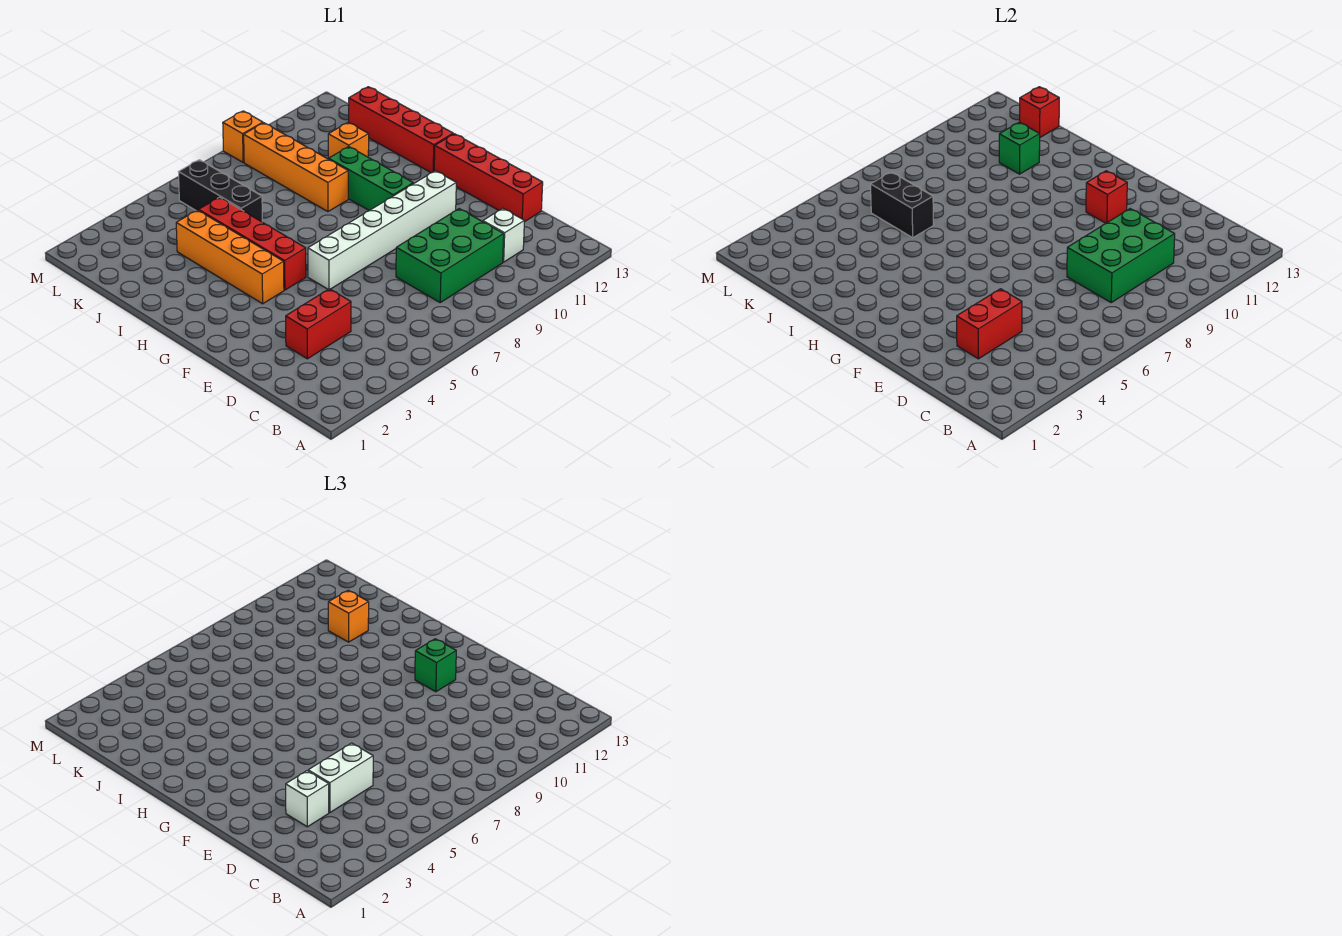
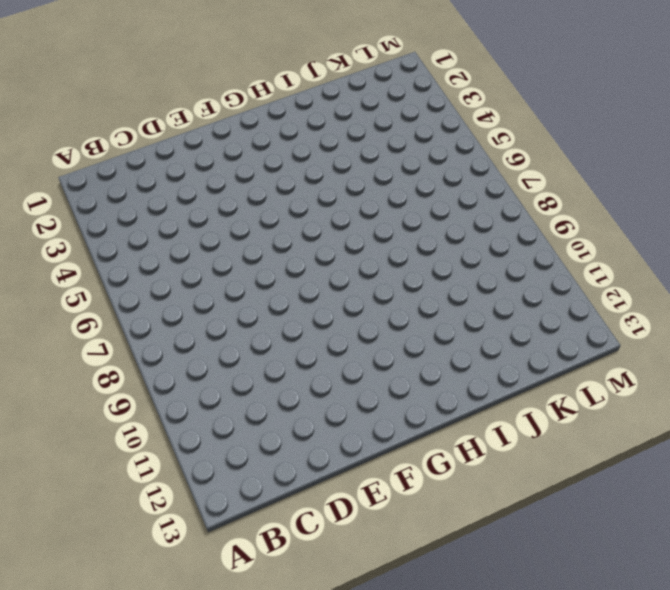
none -> green 2x3 brick [396,209,504,302]
none -> white 1x1 brick [483,208,524,262]
none -> red 1x2 brick [286,289,351,359]

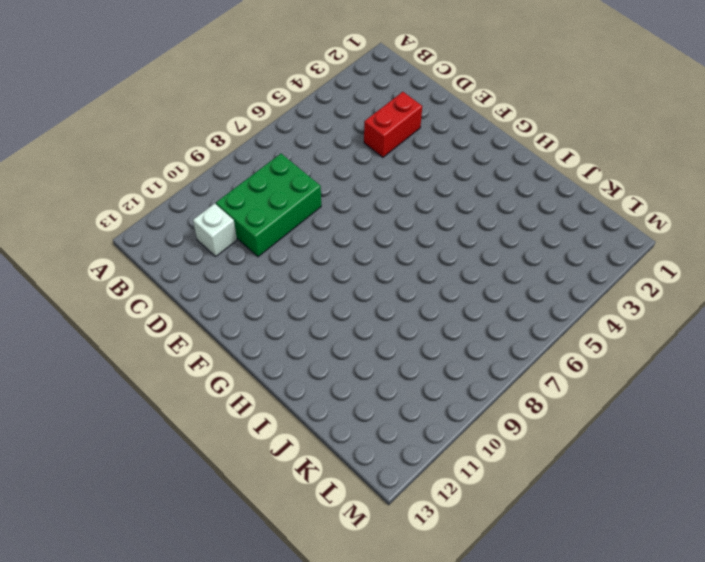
none -> red 1x4 brick [434,134,543,222]
none -> white 1x6 brick [308,171,456,289]
none -> orange 1x4 brick [176,210,284,304]

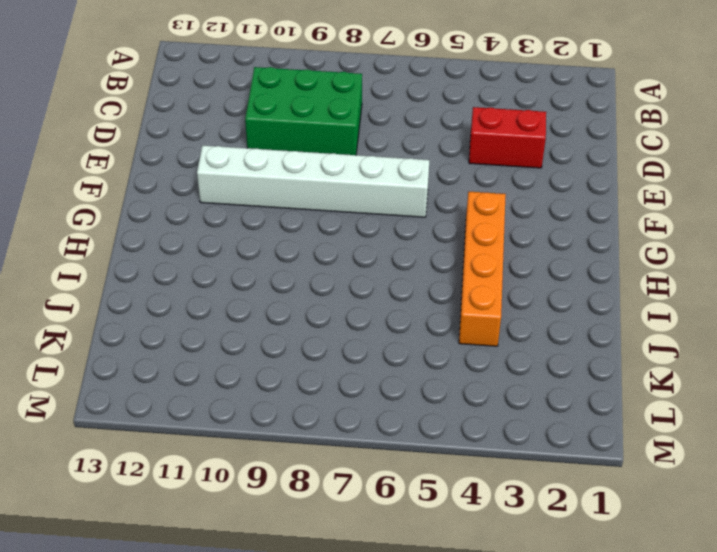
none -> white 1x1 brick [483,208,524,262]
none -> red 1x4 brick [434,134,543,222]
none -> red 1x4 brick [199,197,306,290]

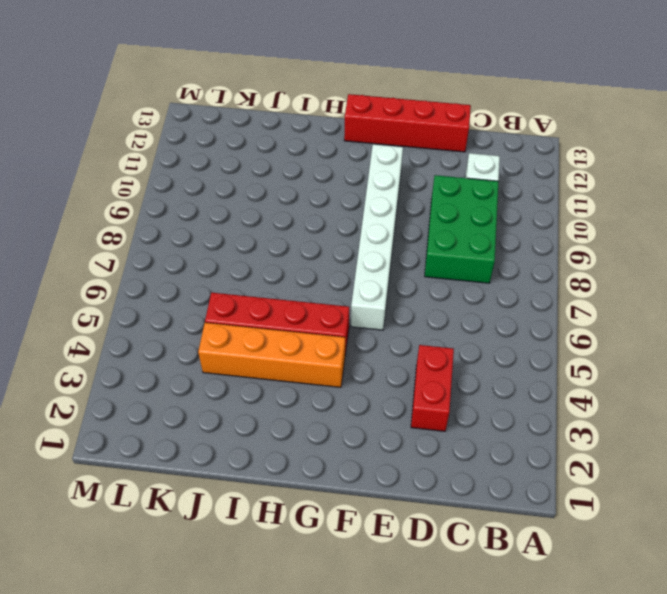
none -> green 1x3 brick [329,147,413,211]
none -> red 1x4 brick [349,87,453,173]
none -> orange 1x4 brick [244,123,348,212]

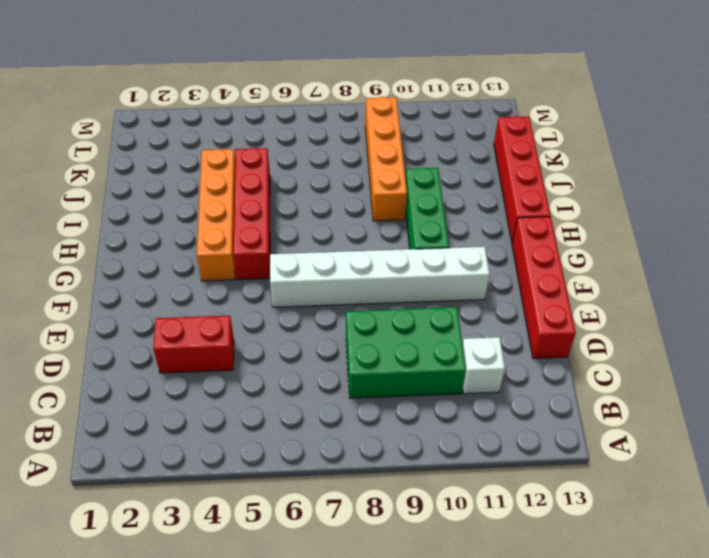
none -> black 1x3 brick [179,160,262,222]
none -> orange 1x1 brick [328,122,369,159]
none -> orange 1x1 brick [223,111,263,162]

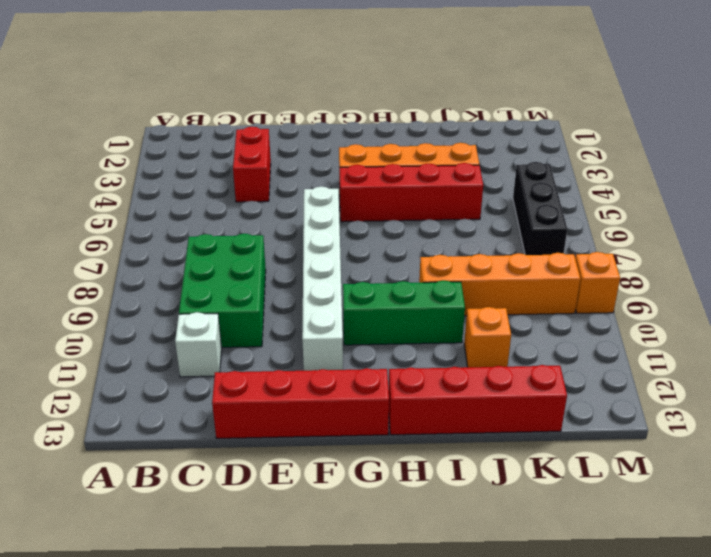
black 1x3 brick [513,162,567,255] -> black 1x3 brick turned to [179,160,262,222]
none -> green 2x3 brick [1067,209,1175,302]
none -> red 1x2 brick [957,289,1022,359]
none -> red 1x1 brick [1086,171,1127,223]

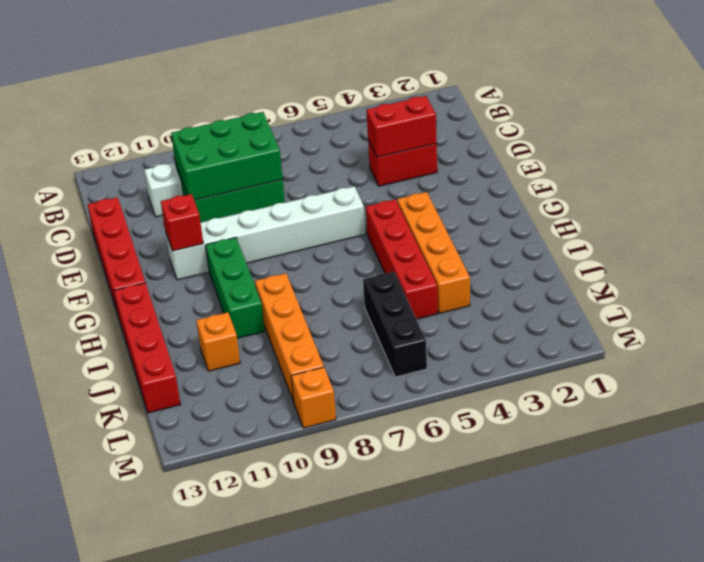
none -> black 1x2 brick [871,172,933,238]
none -> green 1x1 brick [999,122,1040,174]
none -> red 1x1 brick [1020,87,1059,137]

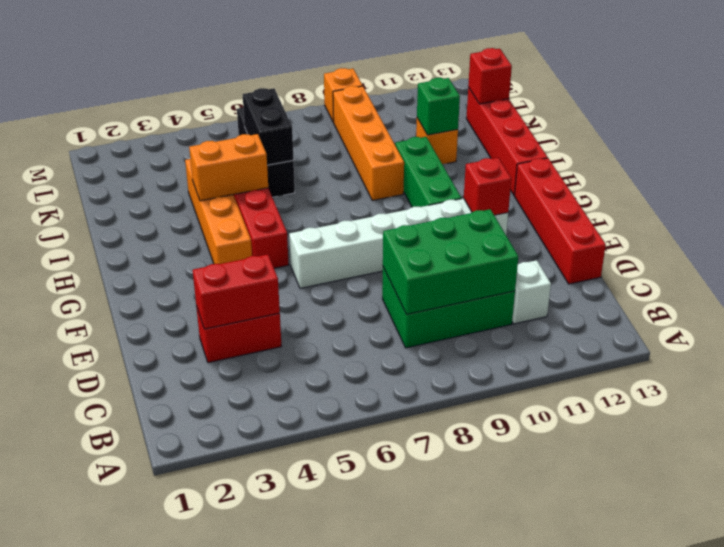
orange 1x2 brick [189,134,268,201] -> none
none -> white 1x1 brick [286,771,329,827]
none -> white 1x2 brick [308,743,373,813]
none -> green 1x1 brick [415,639,456,692]

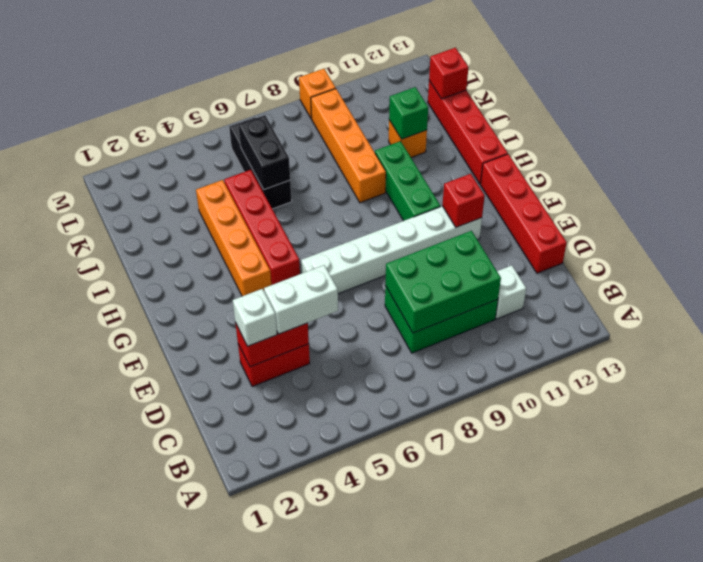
none -> green 1x1 brick [415,639,456,692]
none -> orange 1x1 brick [328,590,369,642]

